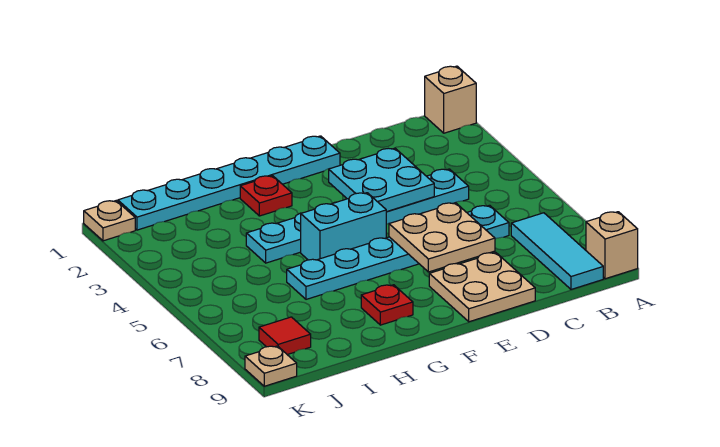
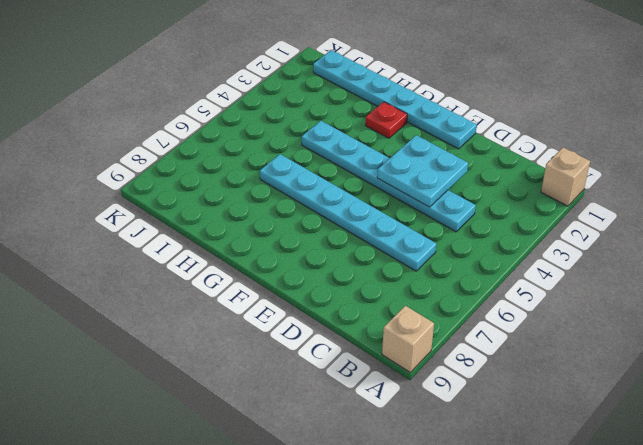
none -> cyan 1x3 tile [511,213,603,289]
none -> tan 2x2 plate [429,253,535,322]
none -> cyan 1x2 brick [301,193,386,260]

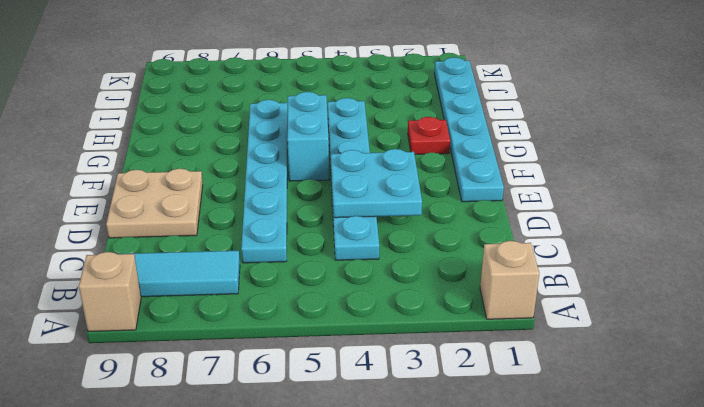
none -> red 1x1 plate [361,285,413,325]
none -> red 1x1 tile [259,317,311,355]
none -> tan 1x1 plate [84,201,135,241]

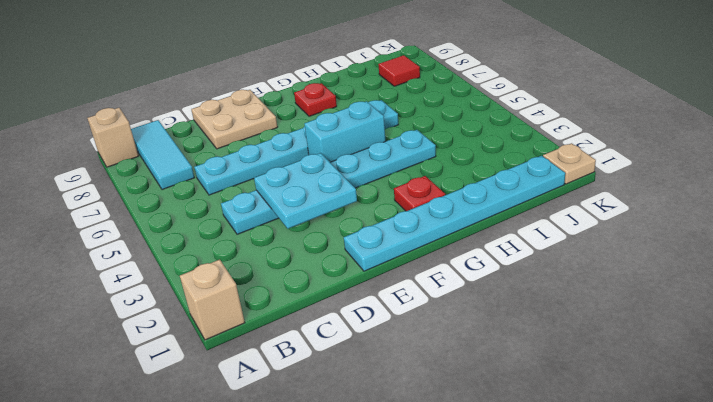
none -> tan 1x1 plate [245,346,297,386]
none -> tan 2x2 plate [389,203,495,272]

